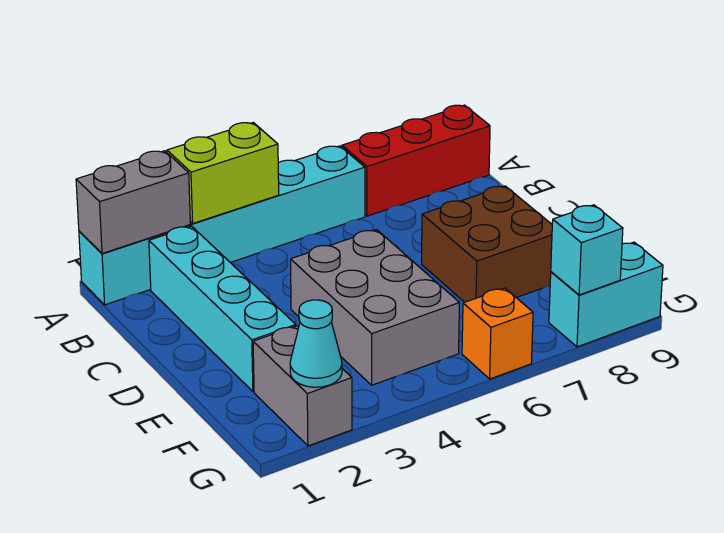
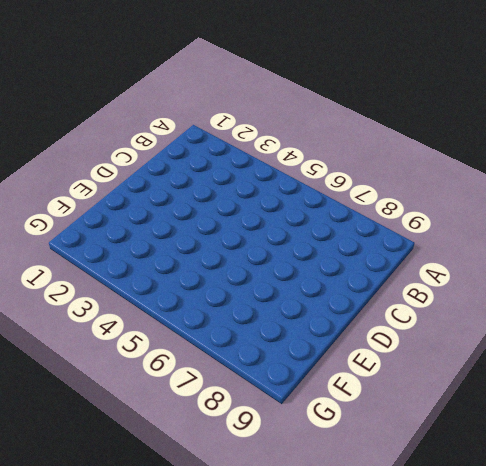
none -> cyan 1x6 brick [79,146,365,305]
none -> red 1x3 brick [342,105,490,216]
none -> cyan 1x4 brick [149,226,296,392]

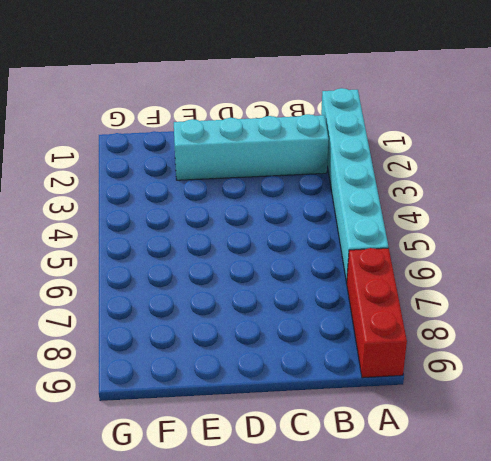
none -> grey 2x3 brick [290,230,459,385]
none -> brown 2x2 brick [422,186,552,302]
none -> grey 1x2 brick [253,326,352,446]

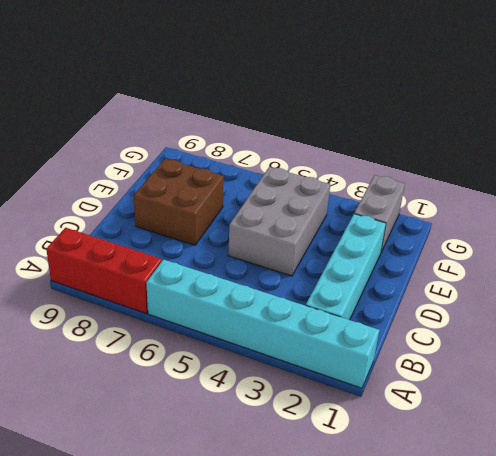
none -> orange 1x1 brick [462,288,533,379]
none -> cyan 1x2 brick [549,242,663,347]
none -> grey 1x2 brick [76,151,190,254]

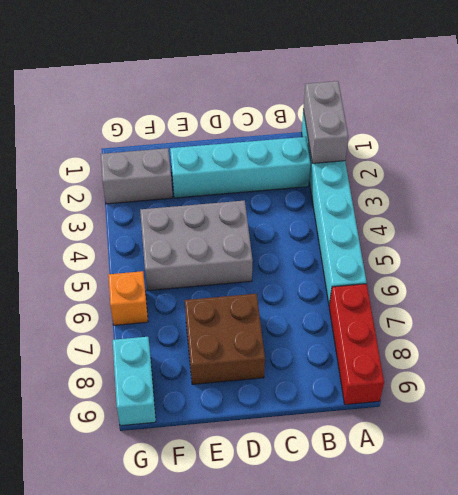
none -> lime 1x2 brick [167,123,279,223]
none -> cyan 1x1 cone [290,300,342,387]
none -> cyan 1x1 brick [551,205,623,295]

